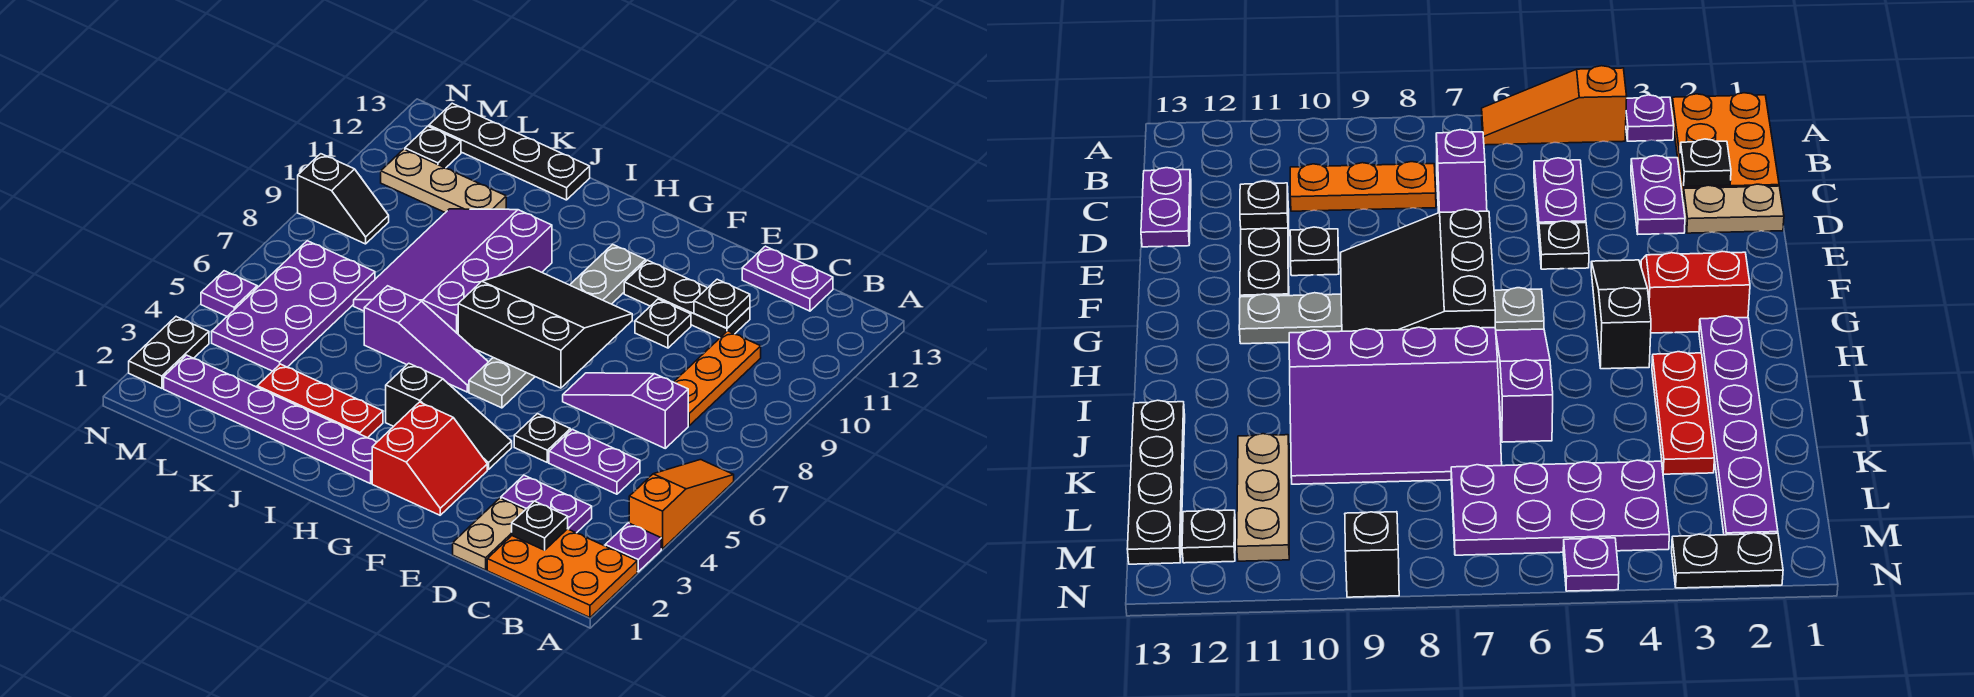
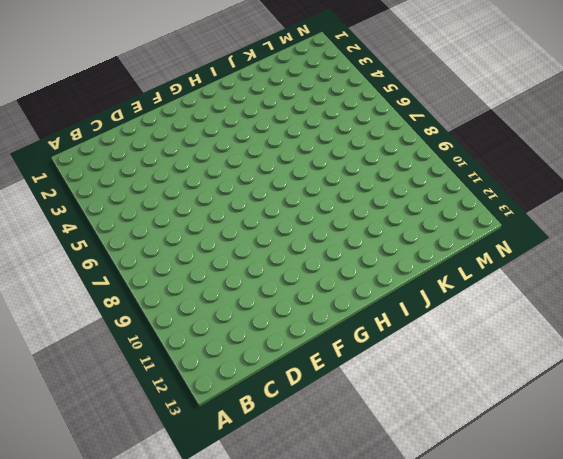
none -> orange 2x3 plate [487,529,637,618]
none -> purple 1x1 plate [605,523,661,572]
none -> orange 1x3 slope [629,460,734,549]

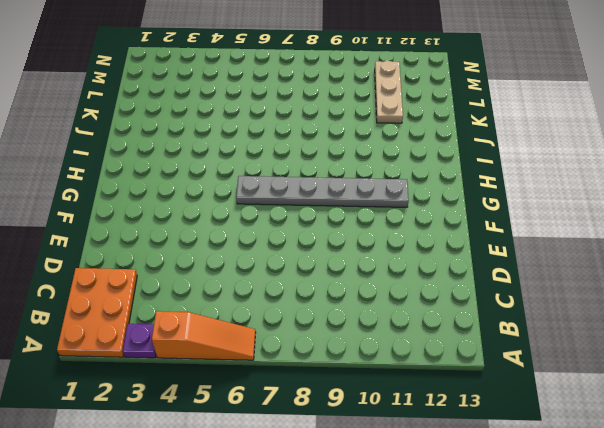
none -> purple 1x2 plate [501,475,592,533]
none -> purple 1x2 plate [549,430,640,494]
none -> purple 1x3 slope [563,373,688,448]

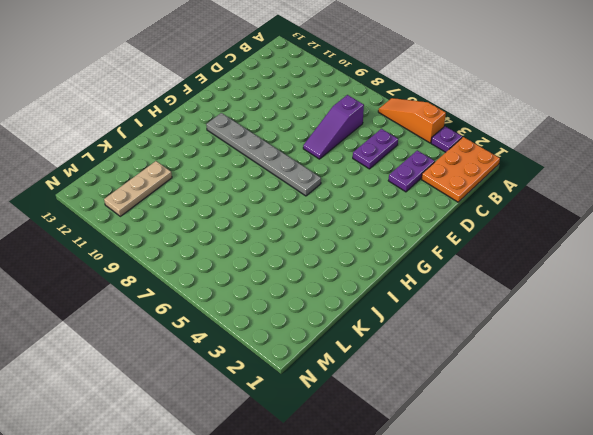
none -> orange 1x3 plate [674,331,761,425]
none -> purple 1x2 plate [742,246,833,311]
none -> tan 1x2 plate [453,498,525,570]

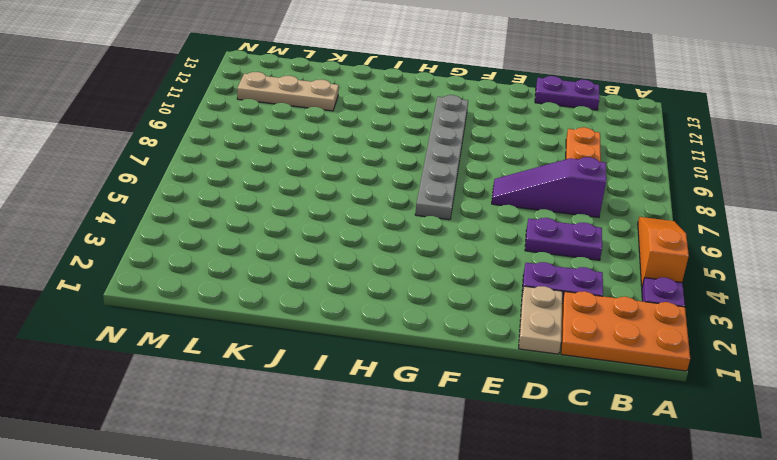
none -> black 1x3 plate [624,260,750,338]
none -> black 1x1 plate [514,414,570,462]
none -> black 1x1 plate [635,299,691,348]

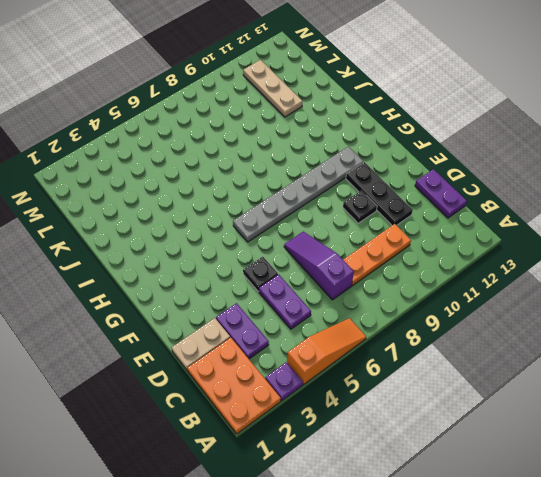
none -> red 2x2 slope [372,402,487,515]
none -> black 1x3 slope [386,363,512,470]
none -> purple 1x6 plate [164,355,377,484]

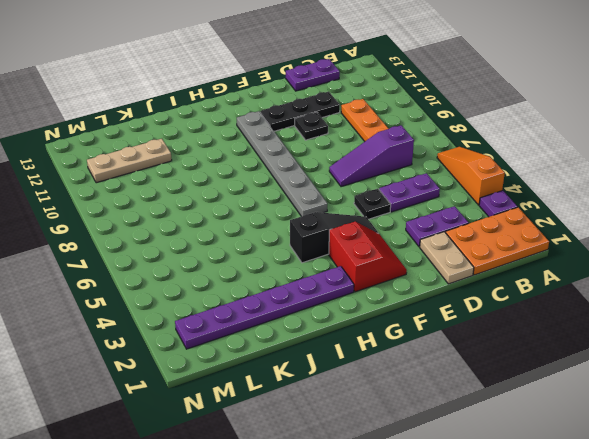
none -> purple 1x3 slope [364,286,488,392]
none -> red 1x3 plate [257,364,383,438]
none -> purple 3x4 slope [354,209,552,334]

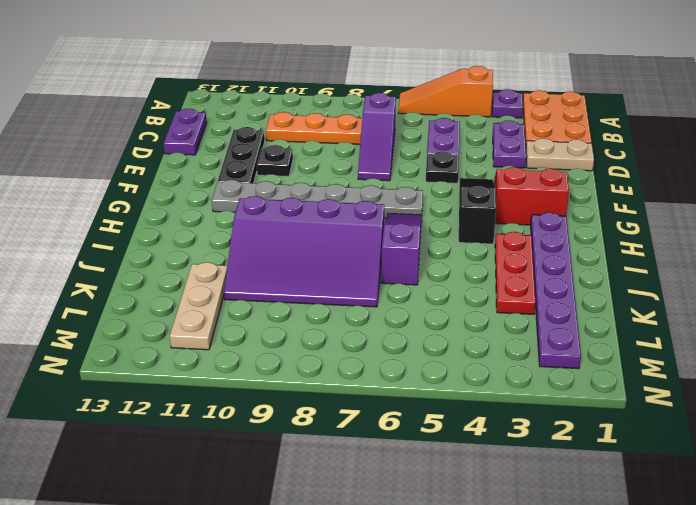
none -> black 1x4 plate [429,103,590,200]
none -> purple 2x4 plate [212,241,375,371]
none -> black 1x2 slope [298,154,389,244]

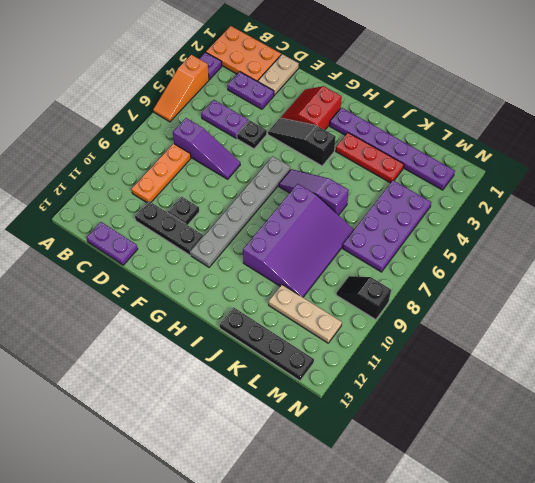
none -> black 1x1 plate [405,126,461,168]
none -> black 1x2 plate [129,317,209,388]
none -> purple 1x1 plate [201,271,257,316]

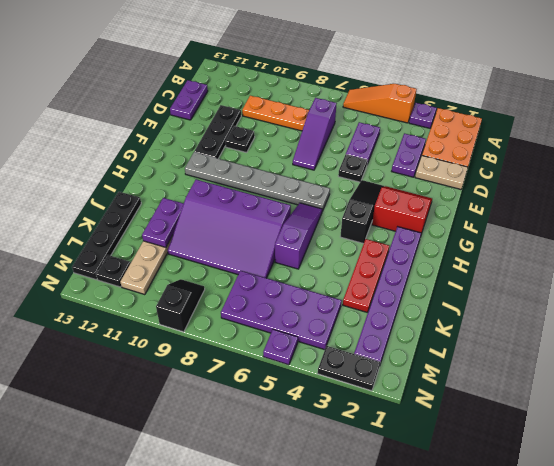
purple 1x2 plate [142,198,184,247] -> none
none -> black 1x1 plate [512,501,568,550]
none -> black 1x1 plate [694,279,750,328]
none -> black 3x3 slope [458,267,632,388]

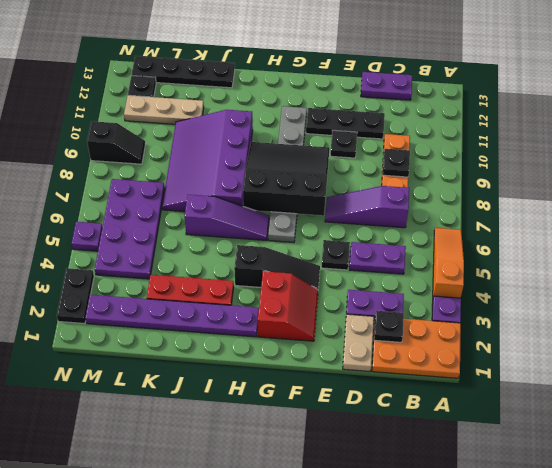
black 1x1 plate [383,149,410,177] -> black 1x1 plate moved to [694,279,750,328]

